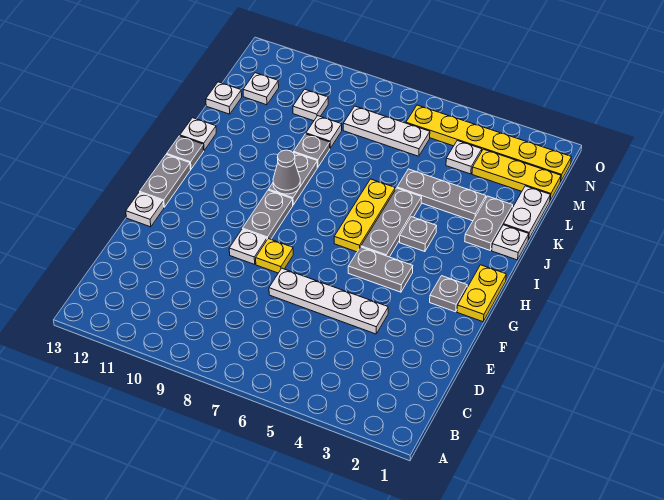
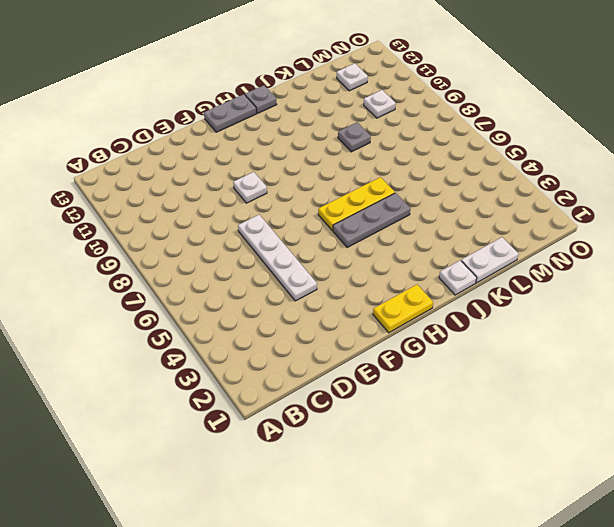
none -> yellow 1x1 plate [256,239,293,273]
none -> white 1x1 plate [126,192,164,227]
none -> grey 1x1 plate [430,276,467,312]

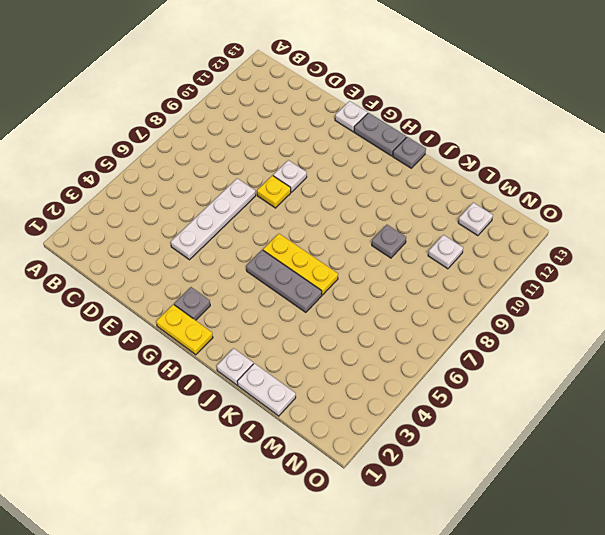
none -> grey 1x2 plate [348,247,413,292]
none -> grey 1x2 plate [243,190,293,239]
none -> grey 1x1 plate [400,217,437,252]

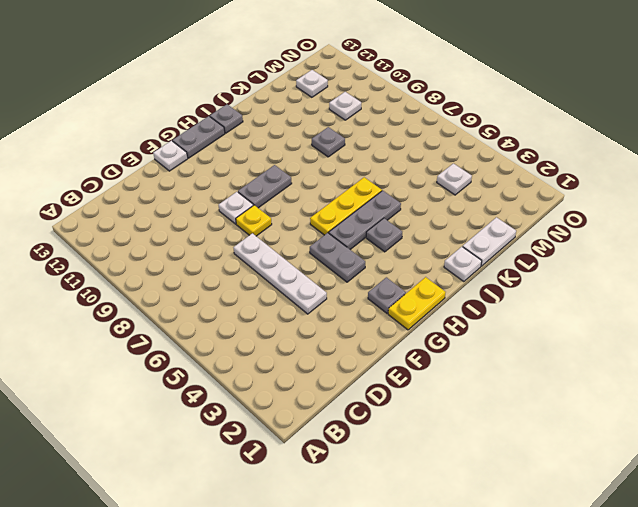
none -> grey 1x2 plate [268,152,317,205]
none -> grey 1x2 plate [465,196,513,250]
none -> white 1x1 plate [180,118,216,150]

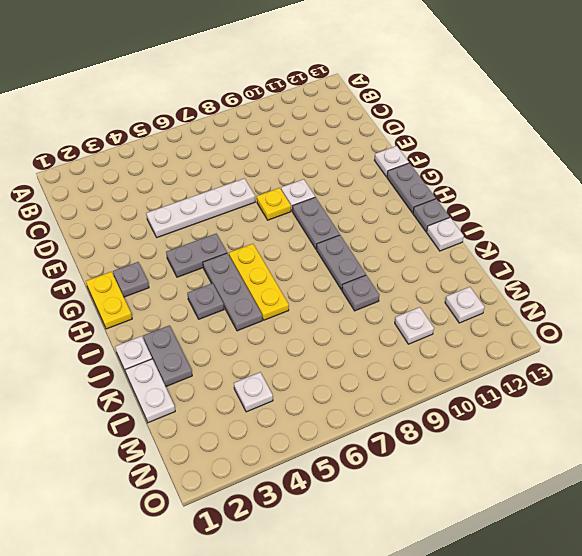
none -> grey 1x3 plate [397,169,486,221]
none -> white 1x1 plate [306,116,342,148]
none -> white 1x1 plate [206,82,242,114]

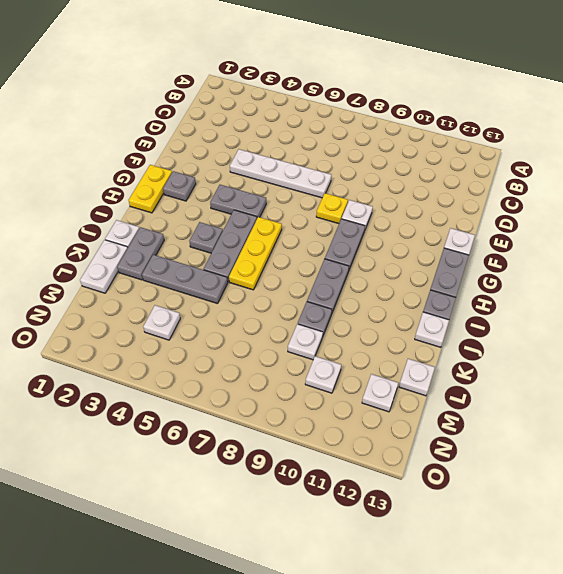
none -> yellow 1x3 plate [472,149,561,200]
none -> white 1x3 plate [343,106,430,156]
none -> yellow 1x6 plate [406,105,571,182]

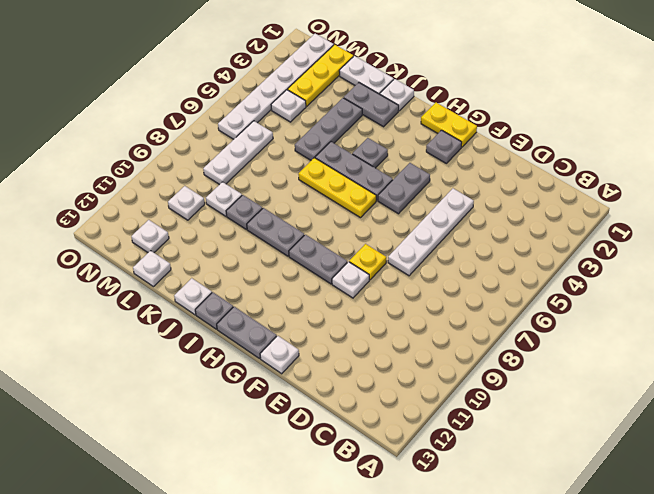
white 1x6 plate [218,34,334,139] -> yellow 1x6 plate [406,105,571,182]
none -> grey 1x1 cone [273,150,300,194]

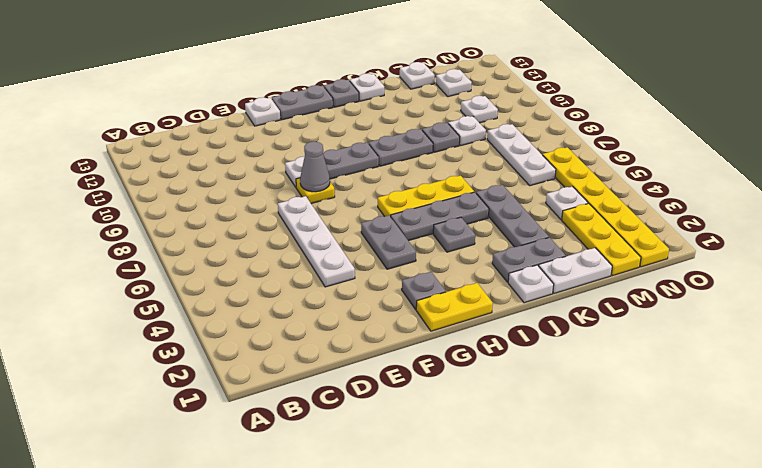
grey 1x1 cone [300,142,330,192] -> grey 1x1 cone moved to [273,150,300,194]

